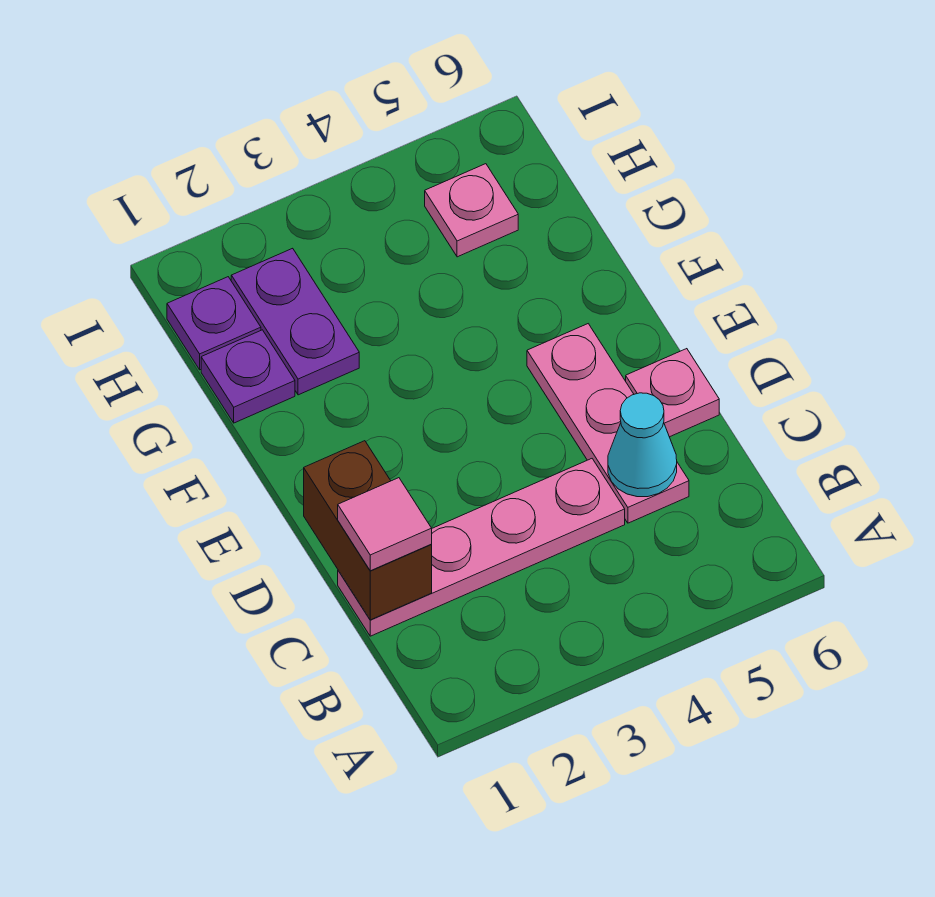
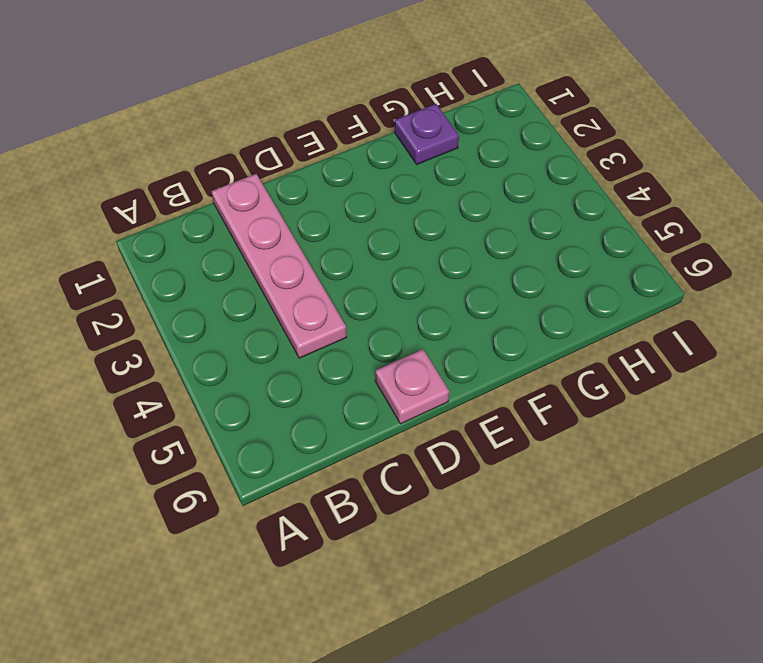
none -> pink 1x3 plate [527,324,689,523]
none -> purple 1x2 plate [231,248,359,395]

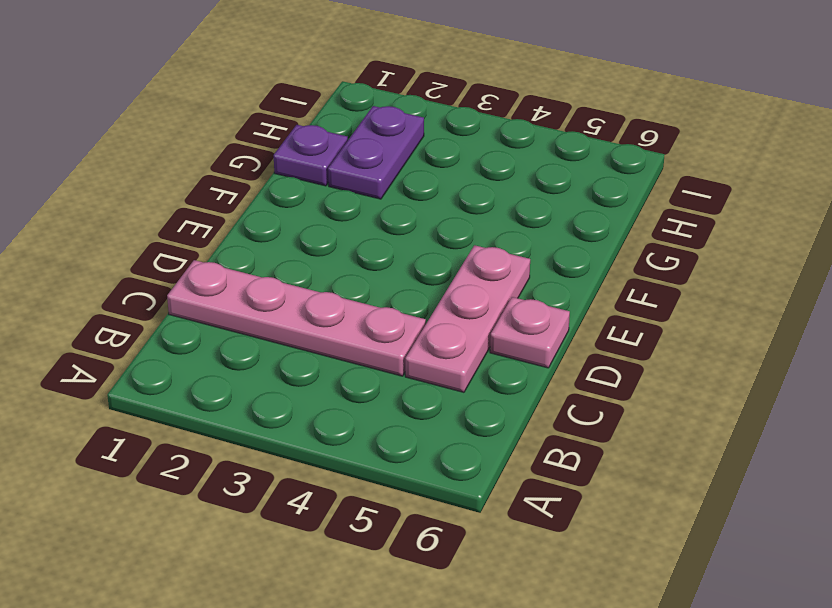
none -> purple 1x1 plate [167,277,261,370]
none -> pink 1x1 plate [425,164,518,257]

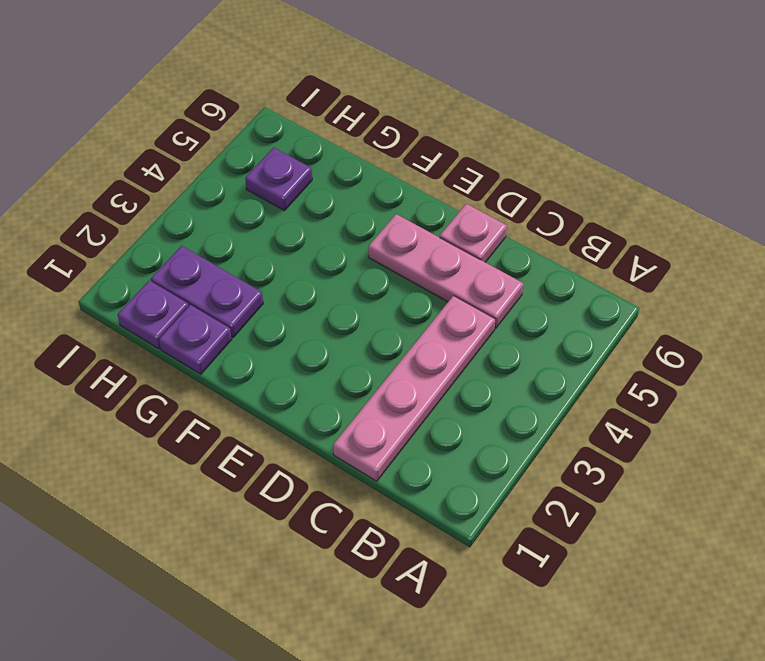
purple 1x1 plate [245,147,312,211] -> pink 1x1 plate [425,164,518,257]
none -> brown 1x2 brick [304,441,432,620]
none -> cyan 1x1 cone [608,393,677,497]

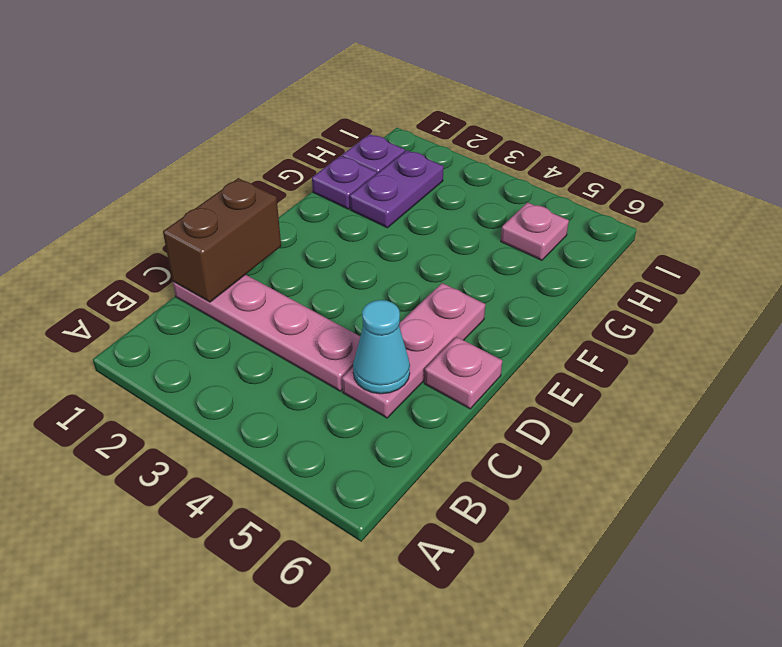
none -> pink 1x1 tile [338,478,432,571]

